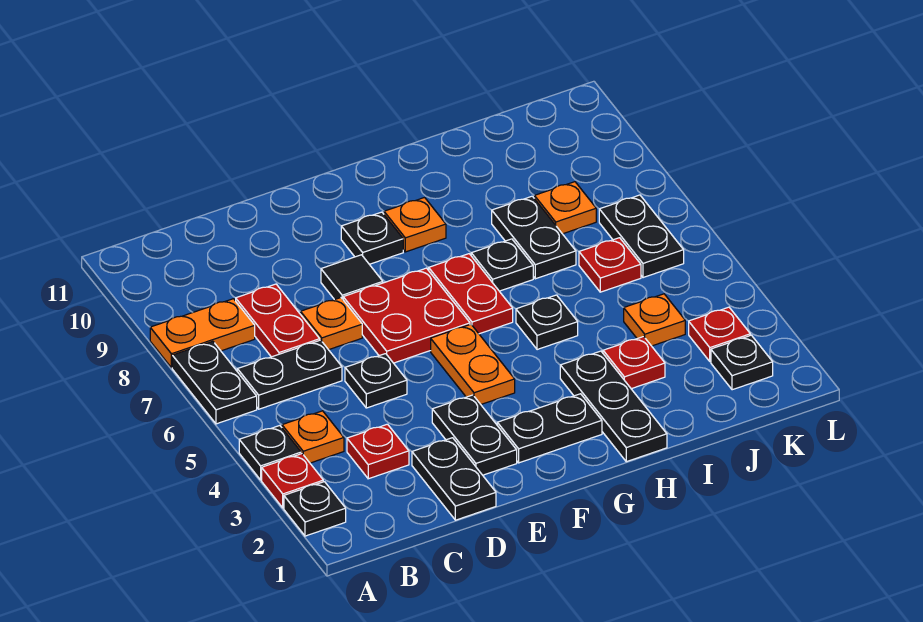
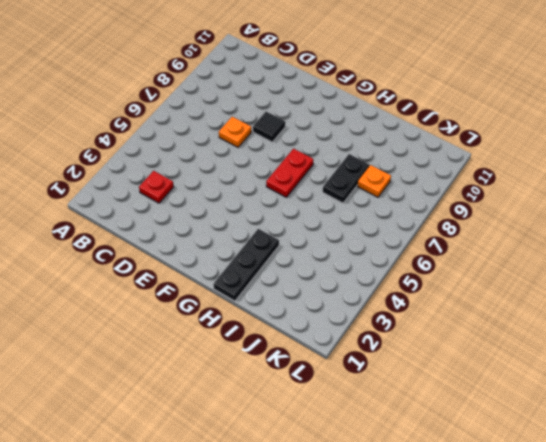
none -> black 1x1 plate [284,482,346,536]
none -> red 1x1 plate [262,454,323,508]
none -> black 1x1 plate [239,426,301,480]
none -> black 1x2 plate [172,341,257,424]

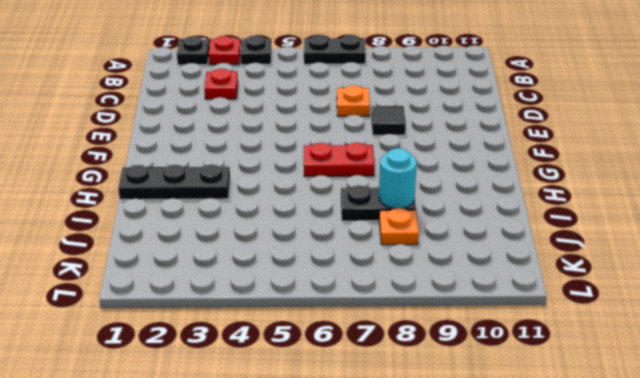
cyan 1x1 round brick [379,148,417,208] -> none
none -> orange 1x2 plate [150,299,255,368]
none -> orange 1x1 plate [282,411,344,463]
none -> black 1x2 plate [237,340,342,409]
none -> red 1x2 plate [236,284,320,357]

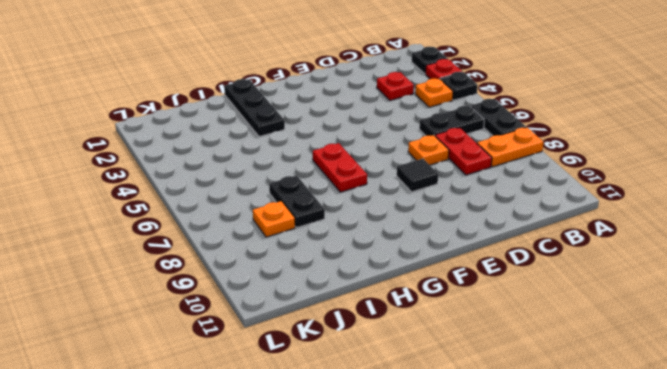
none -> black 1x2 plate [412,438,496,520]
none -> black 1x1 plate [345,354,407,408]
none -> black 1x2 plate [432,395,517,475]
none -> red 2x2 plate [343,268,470,363]

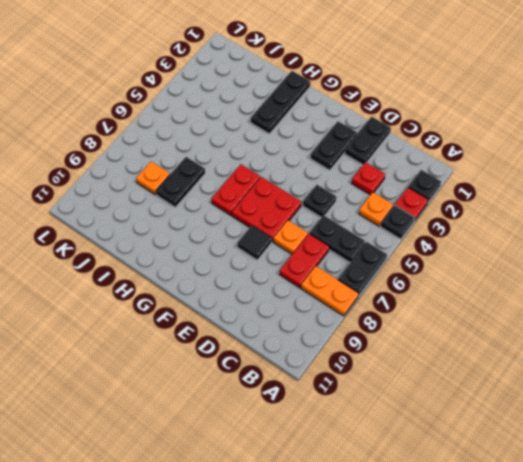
none -> black 1x2 plate [497,394,602,463]
none -> orange 1x2 plate [431,324,515,404]
none -> black 1x1 plate [341,212,403,264]
none -> orange 1x1 plate [384,198,446,252]

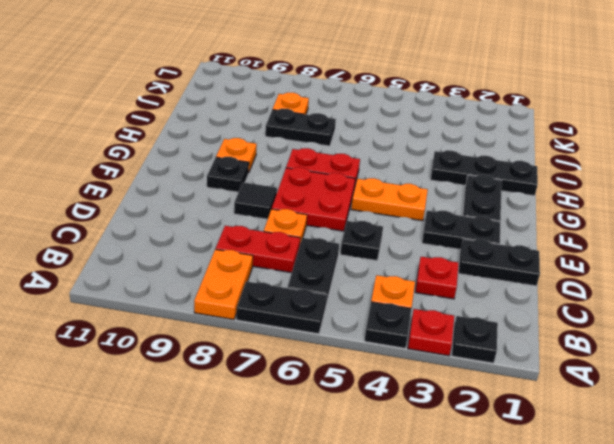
none -> black 1x1 plate [516,295,578,350]
none -> black 1x1 plate [471,239,533,291]
none -> red 1x1 plate [603,336,665,389]
none -> orange 1x1 plate [624,294,685,346]

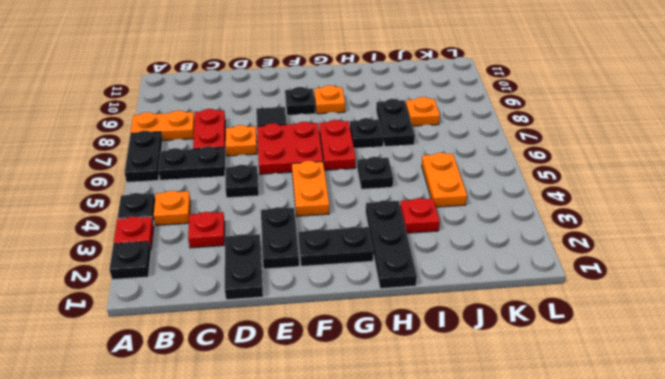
orange 1x2 plate [422,153,467,207] -> orange 1x1 plate [624,294,685,346]
none -> red 1x1 plate [579,238,641,292]
none -> black 1x1 plate [711,335,773,390]
none -> red 1x1 plate [689,307,750,362]
none -> black 1x2 plate [599,195,684,278]

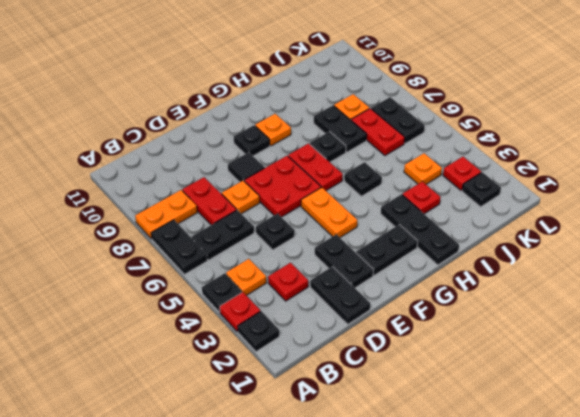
red 1x2 plate [351,108,405,155] -> red 1x1 plate [579,238,641,292]

